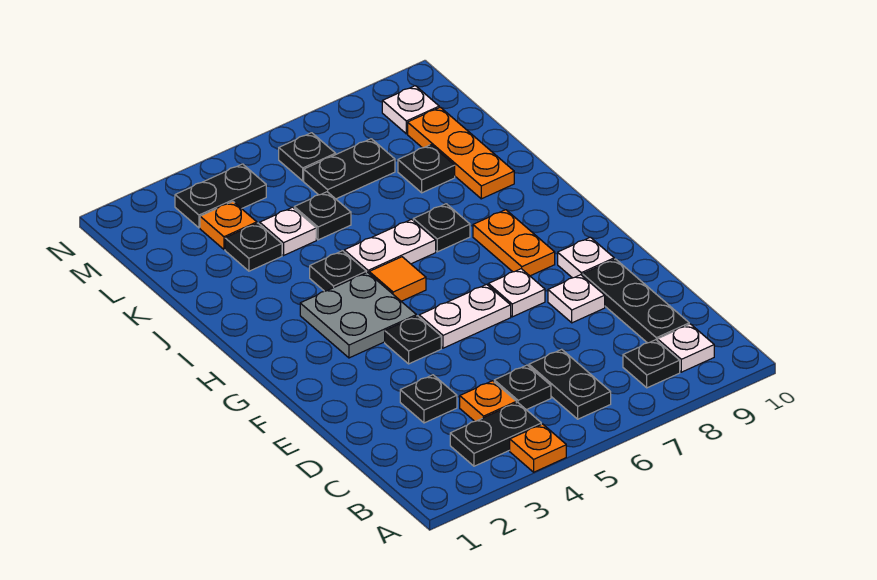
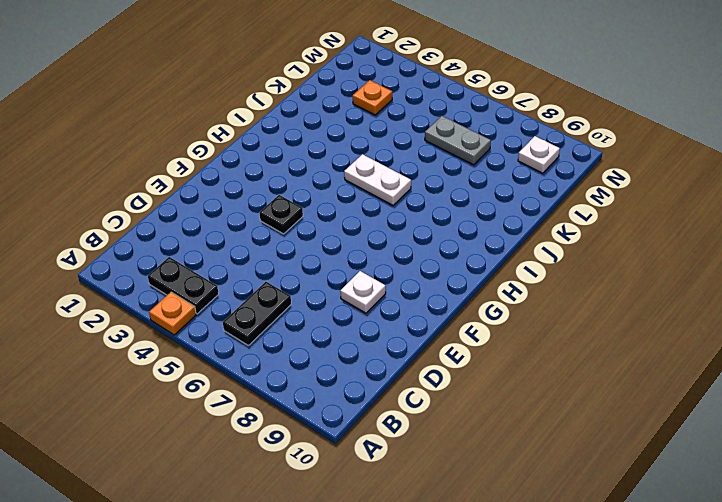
grey 1x2 plate [425,116,491,165] -> black 1x2 plate [304,139,395,199]
none -> black 1x1 plate [623,340,680,388]
none -> white 1x1 plate [658,324,714,372]
none -> orange 1x1 plate [460,381,516,421]
none -> black 1x1 plate [494,365,551,410]

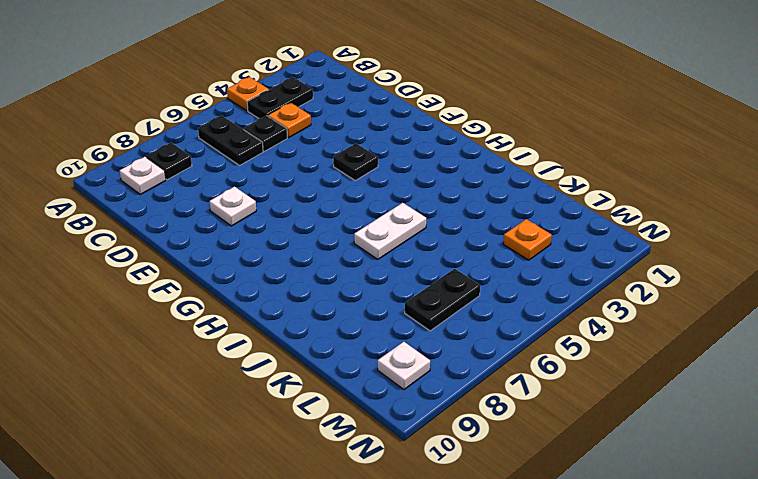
none -> black 1x3 plate [583,259,689,343]
none -> black 1x1 plate [400,375,457,423]
none -> white 1x2 plate [419,284,511,348]
none -> white 1x1 plate [488,269,545,317]

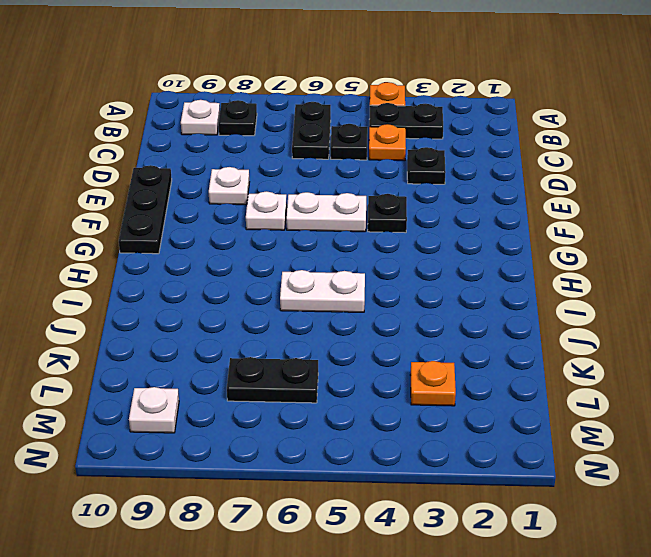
black 1x3 plate [119,165,172,254] -> black 1x3 plate moved to [583,259,689,343]
none -> white 1x1 plate [558,237,614,278]
none -> grey 2x2 plate [300,272,416,358]
none -> orange 1x2 plate [473,210,555,276]
none -> orange 1x1 tile [369,257,426,301]

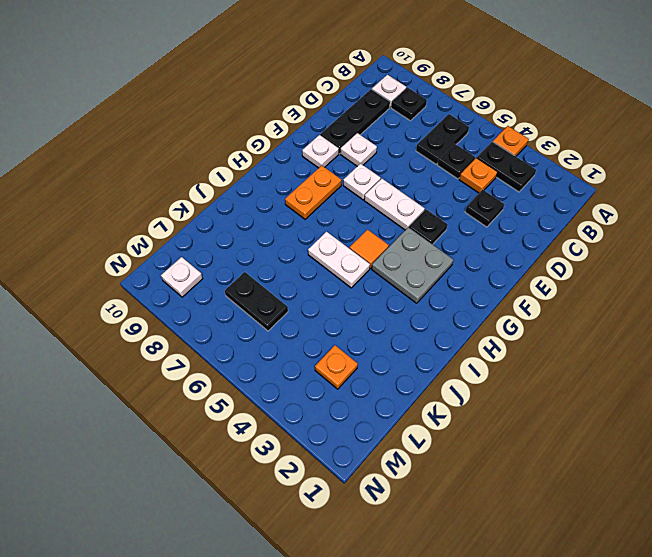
none -> black 1x1 plate [310,251,366,291]
none -> black 1x1 plate [413,204,470,252]
none -> orange 1x3 plate [408,107,514,199]
none -> black 1x1 plate [225,223,282,271]

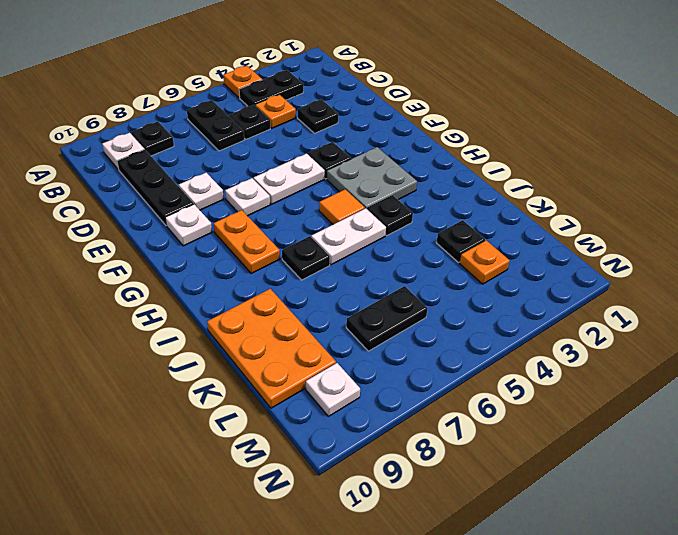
orange 2x3 plate [207,289,336,408] -> orange 1x3 plate [408,107,514,199]
none -> white 1x1 plate [260,207,316,255]
none -> black 1x1 plate [294,192,351,240]
none -> black 1x1 plate [398,145,455,193]
none -> black 1x2 plate [175,164,266,228]

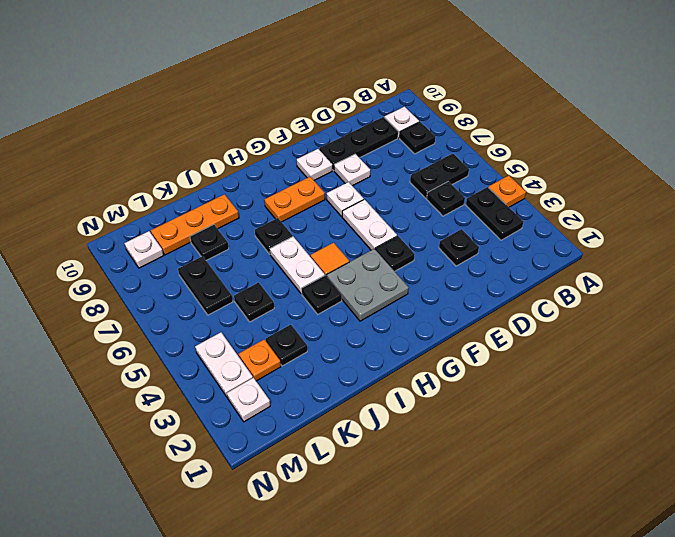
white 1x1 plate [227,378,270,422] -> white 1x1 plate moved to [260,207,316,255]
white 1x2 plate [195,332,253,398] -> black 1x2 plate [175,164,266,228]
none -> orange 1x1 plate [460,381,516,421]
none -> black 1x1 plate [279,133,336,181]

